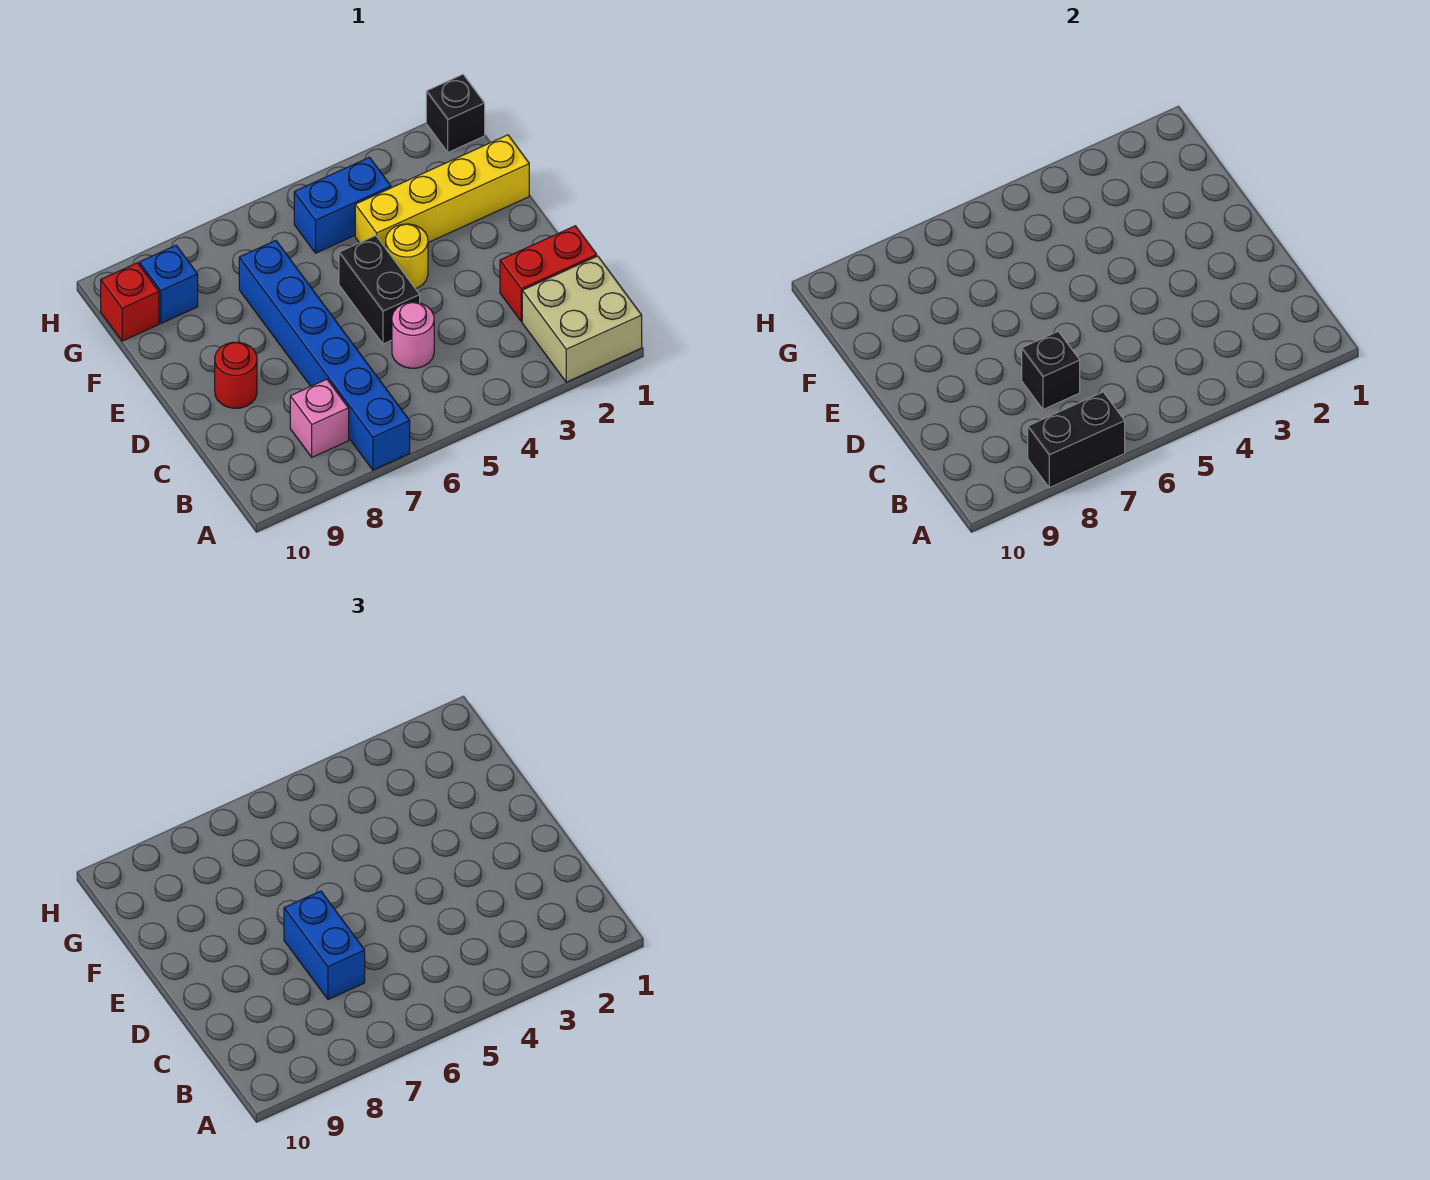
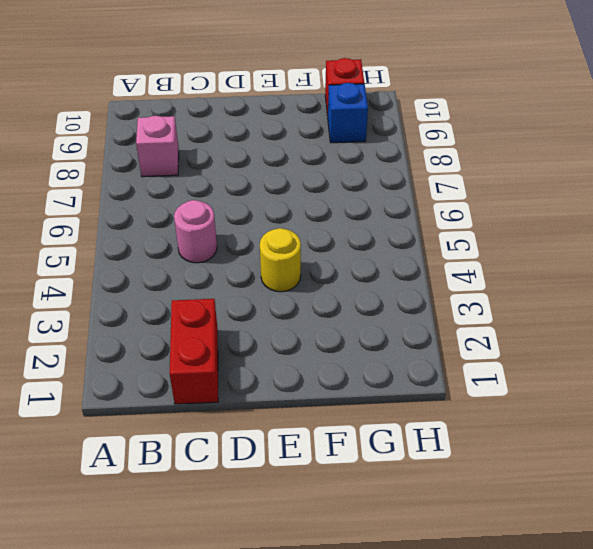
none -> tan 2x2 brick [522,256,642,382]
none -> blue 1x6 brick [239,241,410,470]
none -> black 1x2 brick [339,236,420,344]

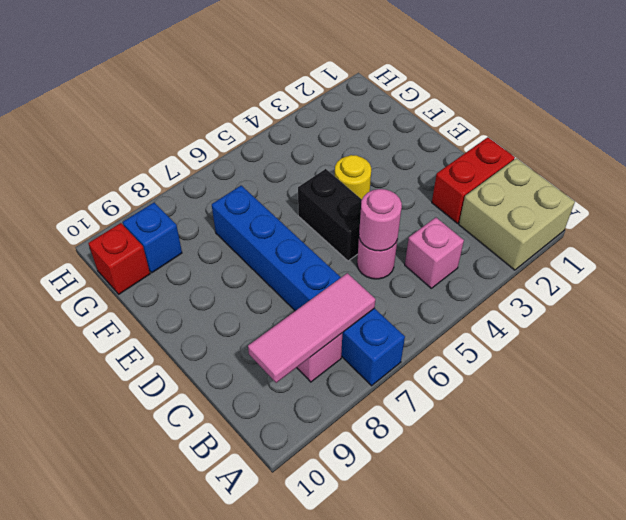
pink 1x1 brick [405,218,464,288] -> none
pink 1x3 tile [248,273,376,383] -> none
pink 1x1 round brick [359,189,402,251] -> none
none -> red 1x1 round brick [215,342,257,408]
none -> yellow 1x4 brick [355,135,529,248]
none -> blue 1x2 brick [294,157,391,253]

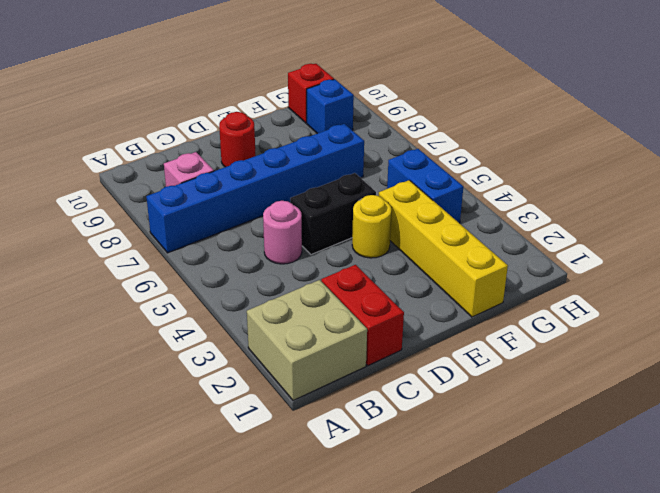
none -> black 1x1 brick [426,74,485,152]
none -> black 1x2 brick [1028,392,1125,488]
none -> black 1x1 brick [1022,331,1080,410]

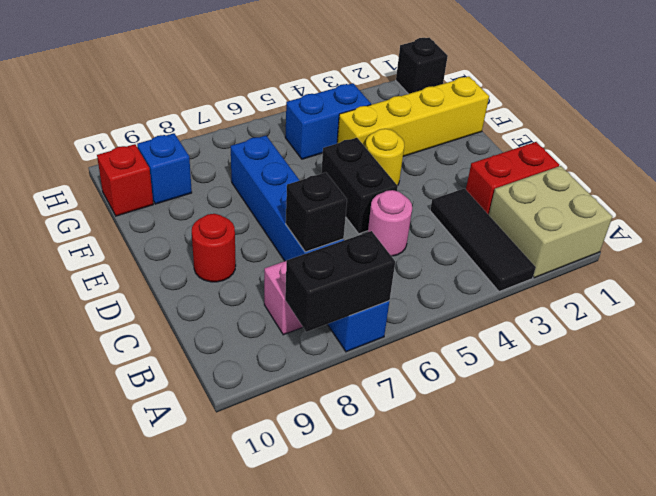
black 1x3 tile [430,188,536,292] -> none
none -> blue 1x2 brick [284,891,365,1000]

